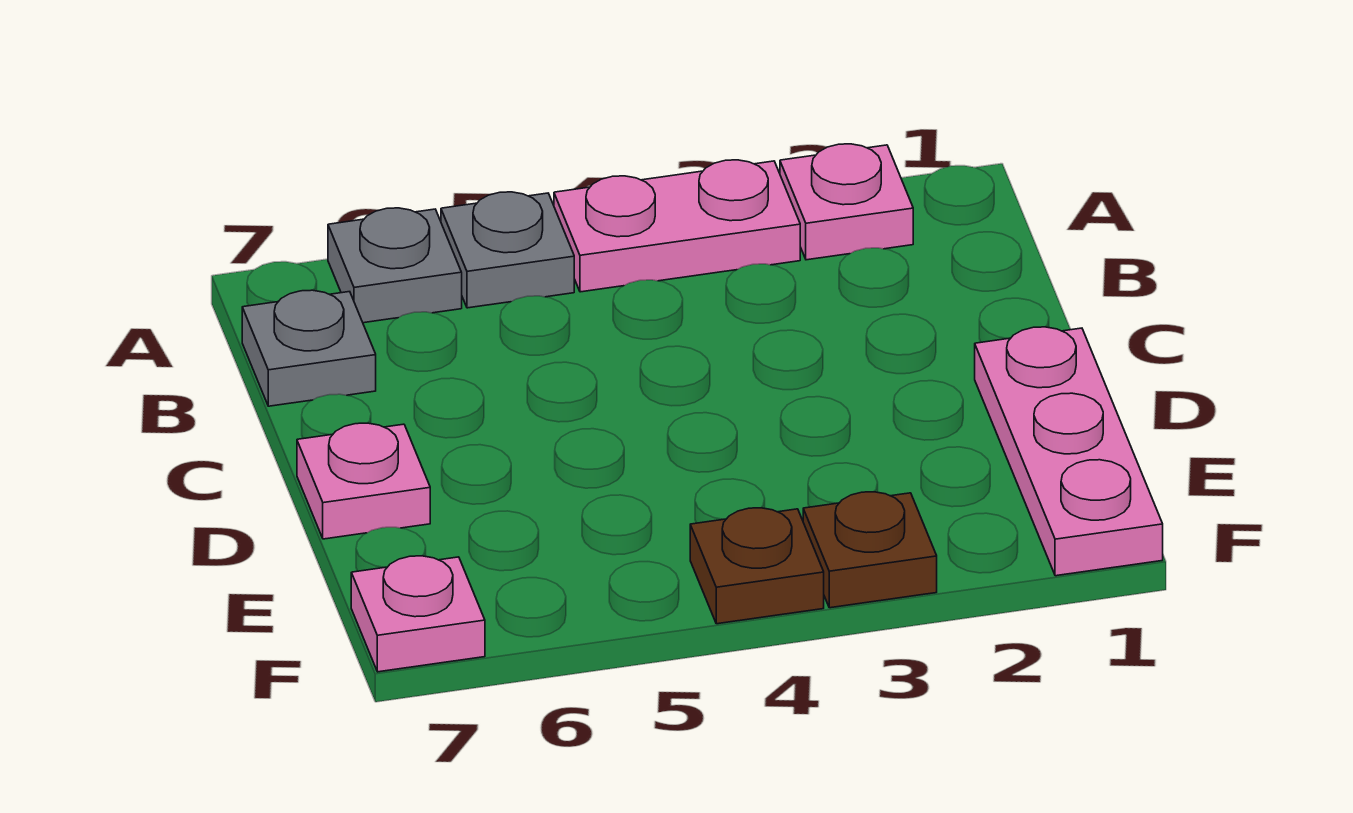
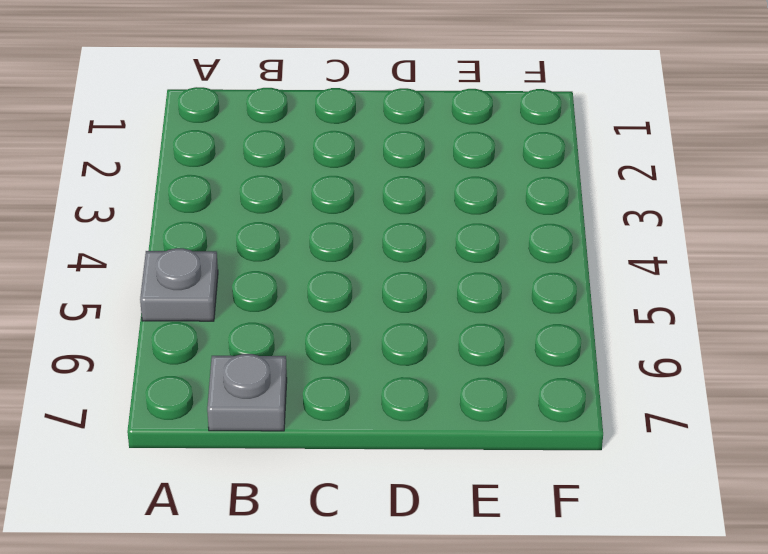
none -> pink 1x1 plate [780,144,913,260]
none -> pink 1x2 plate [554,160,800,292]

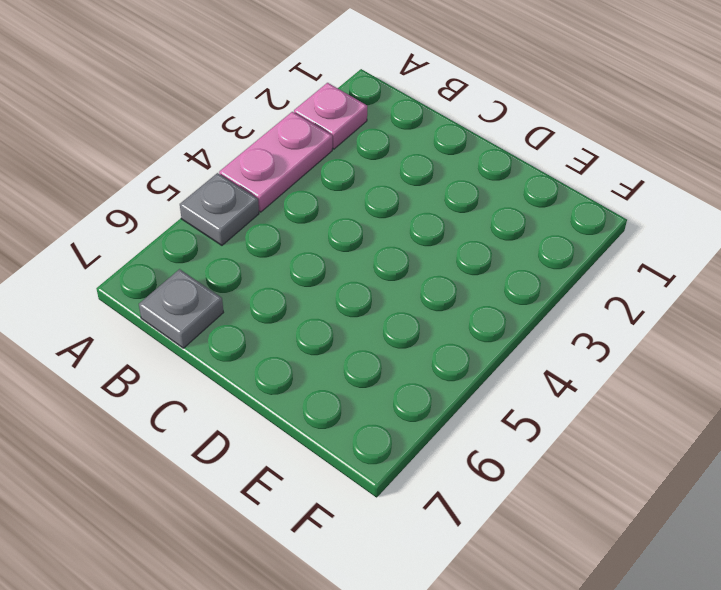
none -> grey 1x1 plate [328,208,462,323]
none -> pink 1x3 plate [975,327,1163,576]

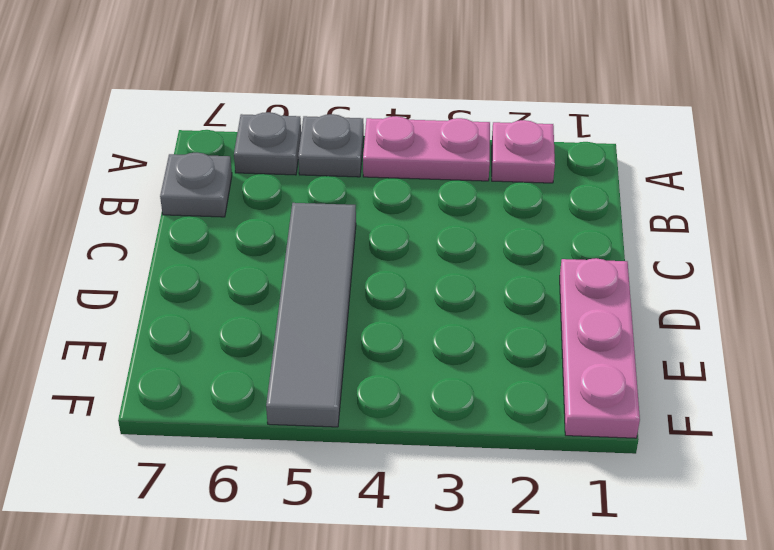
grey 1x4 tile [266,203,356,427] -> none
none -> pink 1x1 plate [297,423,430,539]
none -> brown 1x1 plate [803,492,937,608]

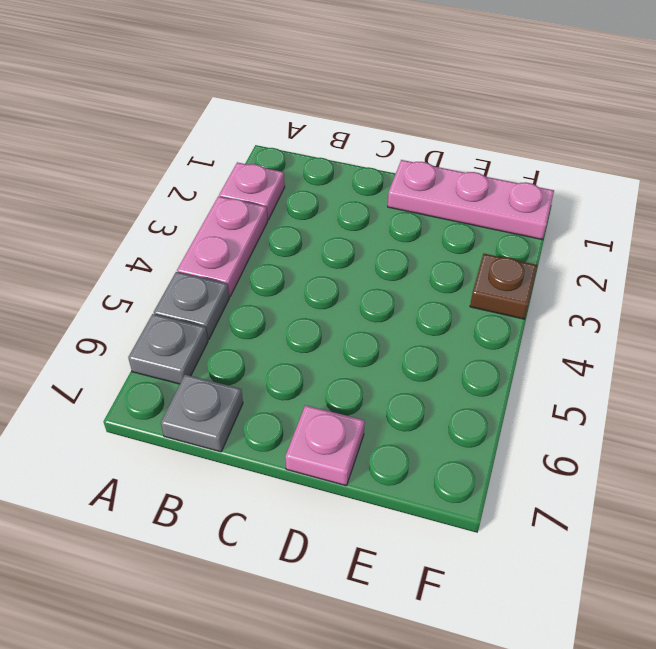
none -> brown 1x1 plate [690,508,824,624]
none -> pink 1x1 plate [351,556,485,672]

